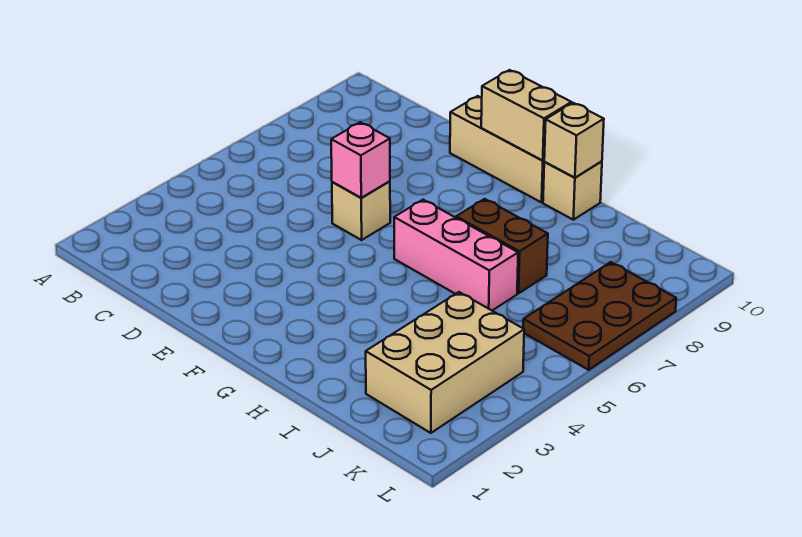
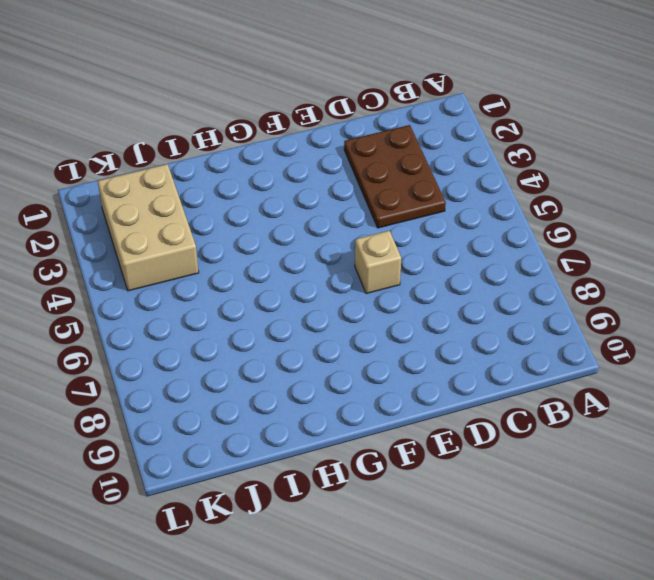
brown 2x3 plate [344,125,446,228] -> brown 2x3 plate moved to [523,262,676,370]
none -> tan 1x3 brick [450,96,544,202]
none -> pink 1x3 brick [394,200,518,310]

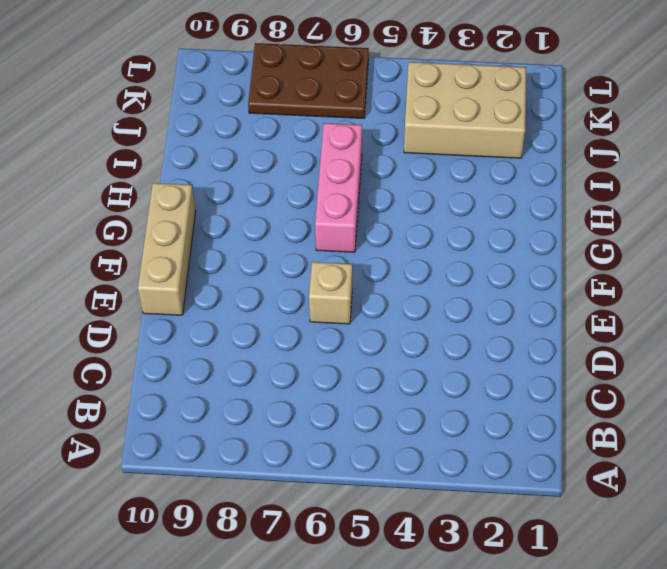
none -> brown 1x2 brick [456,199,548,293]
none -> tan 1x1 brick [543,161,602,220]

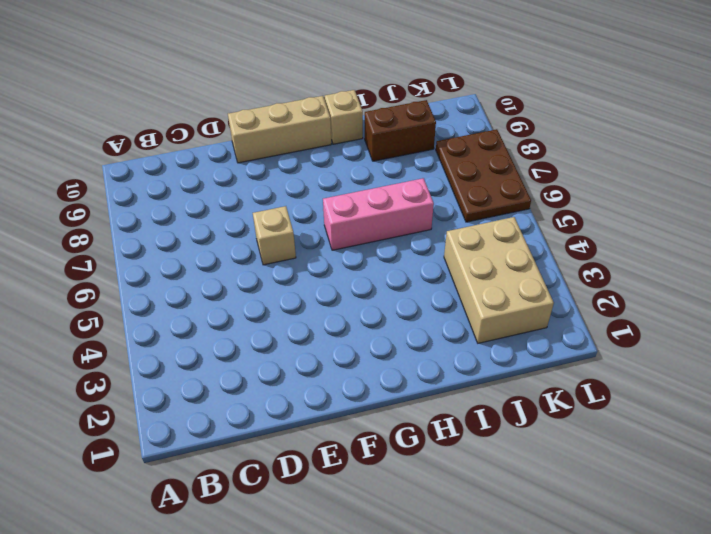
brown 1x2 brick [365,100,436,161] -> brown 1x2 brick moved to [456,199,548,293]
none -> pink 1x1 brick [331,122,390,198]
none -> tan 1x2 brick [481,70,571,161]

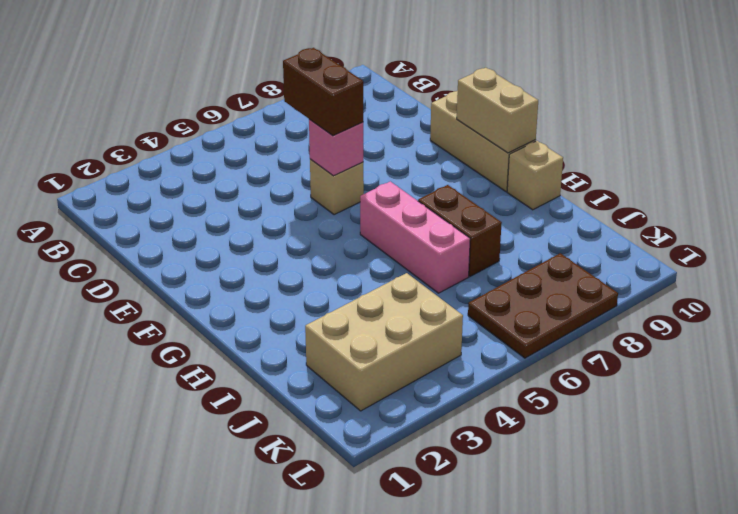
brown 1x2 brick [283,48,363,136] -> none
none -> tan 1x1 brick [544,103,604,178]

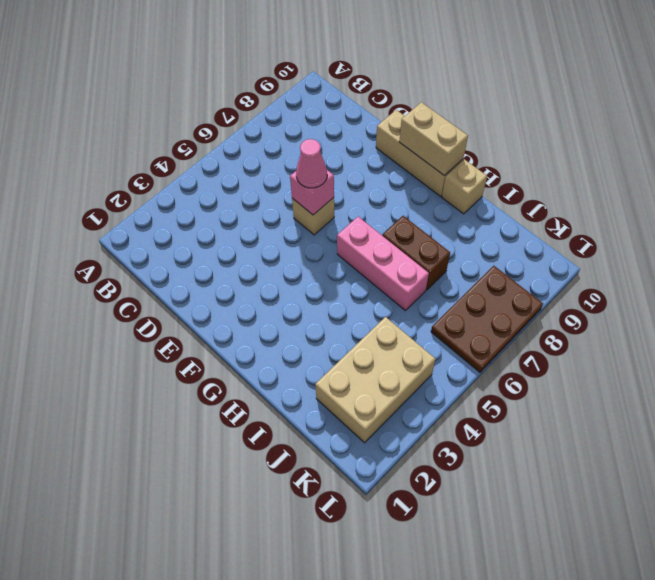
pink 1x1 cone [296,139,327,188] -> none
none -> tan 1x1 brick [544,103,604,178]

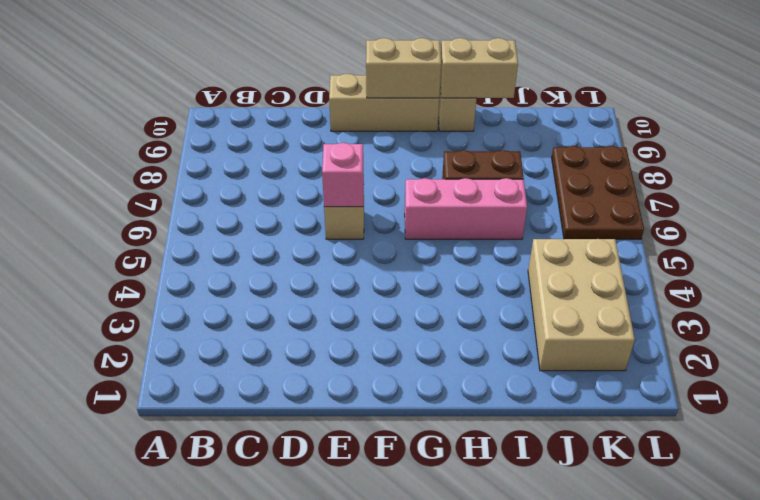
tan 1x2 brick [440,38,518,98] -> tan 1x1 brick [544,103,604,178]

